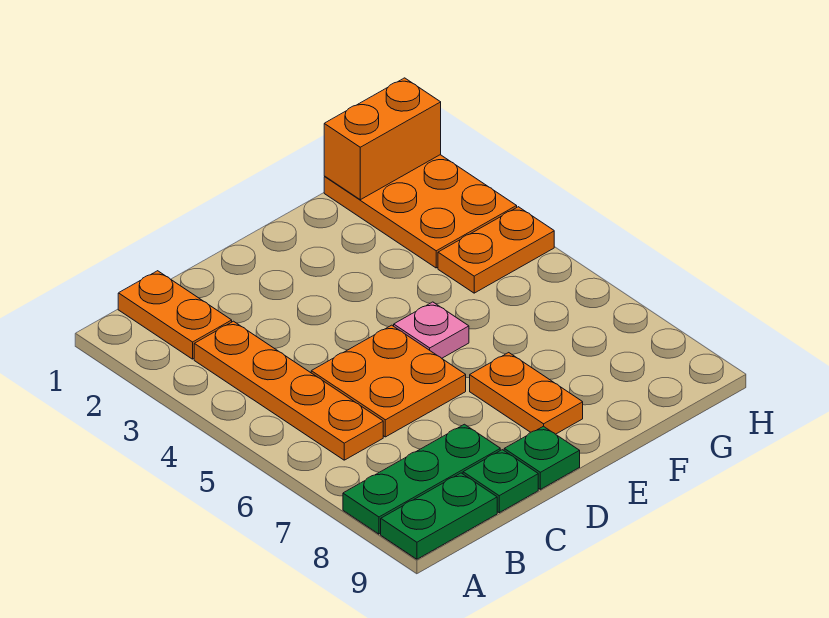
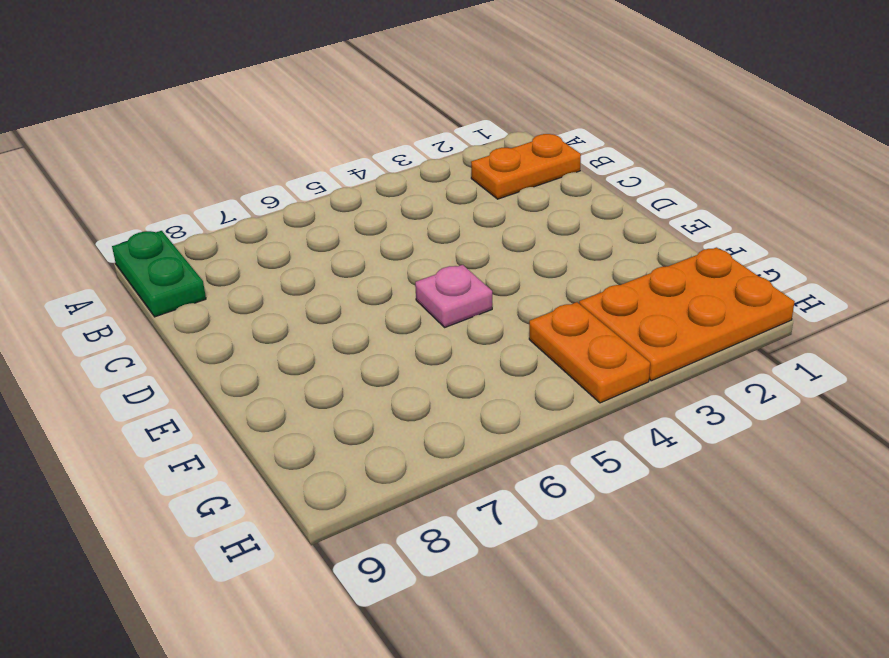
none -> green 1x3 plate [343,424,500,534]
none -> orange 1x4 plate [194,321,383,460]
none -> orange 2x2 plate [311,325,466,437]

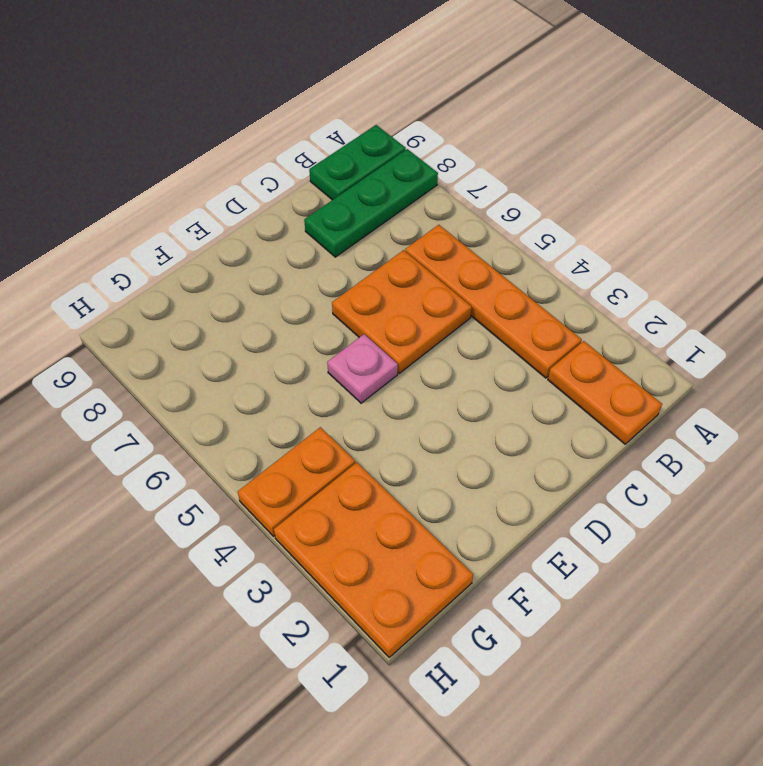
none -> green 1x1 plate [463,450,538,513]
none -> green 1x1 plate [504,426,580,489]
none -> orange 1x2 plate [470,353,583,434]

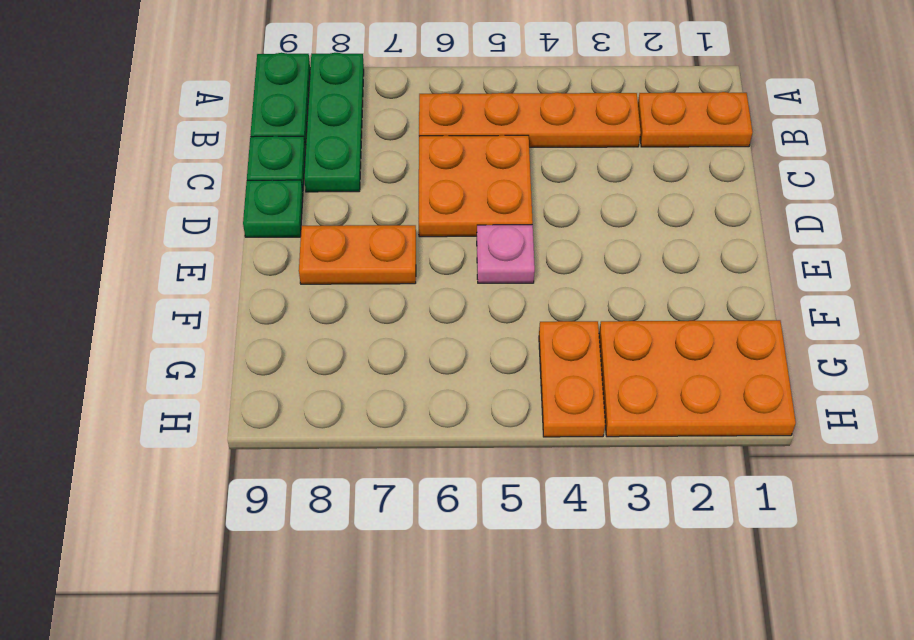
none -> orange 1x2 brick [324,78,441,200]

